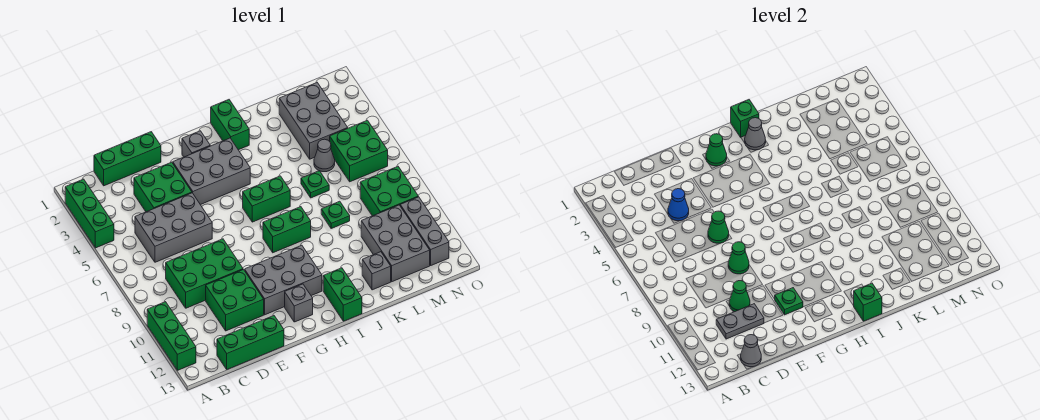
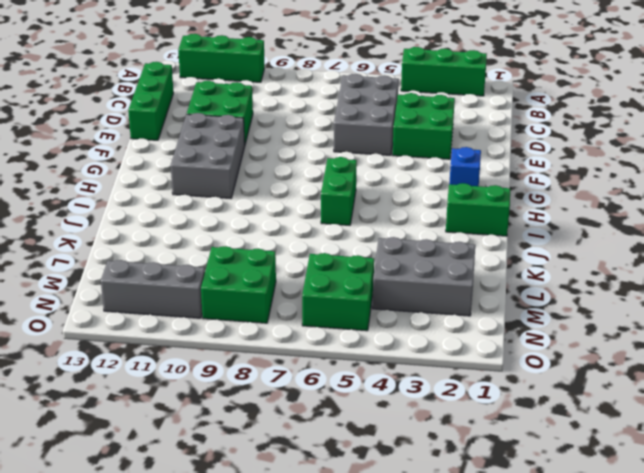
blue 1x1 brick [449,147,481,186] -> grey 1x1 brick [182,131,210,157]
none -> green 1x3 brick [94,132,161,186]
none -> green 2x3 brick [166,239,243,308]
none -> grey 2x3 brick [173,138,250,205]
none -> grey 1x1 brick [285,284,313,322]

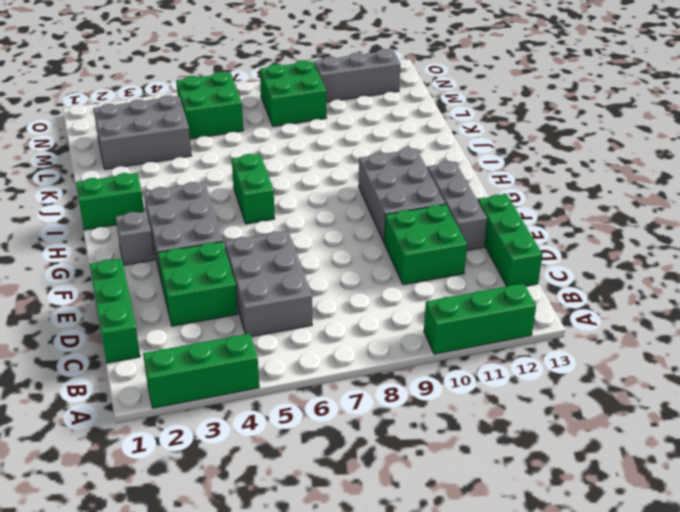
grey 1x3 brick [427,162,487,250] -> grey 1x1 brick [285,284,313,322]
none -> green 2x3 brick [166,239,243,308]
none -> green 1x2 brick [263,207,311,253]
none -> green 1x2 brick [323,268,362,321]
none -> green 1x1 plate [301,171,329,198]

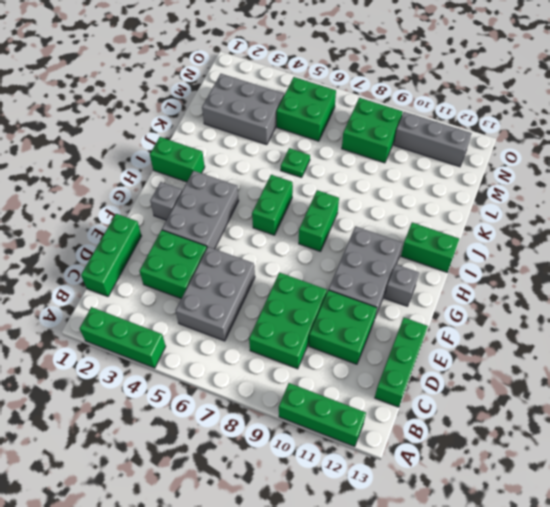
none -> green 1x1 plate [321,201,350,228]
none -> grey 1x1 brick [362,252,391,290]
none -> grey 1x1 cone [314,139,335,172]
none -> grey 2x3 brick [361,205,430,282]

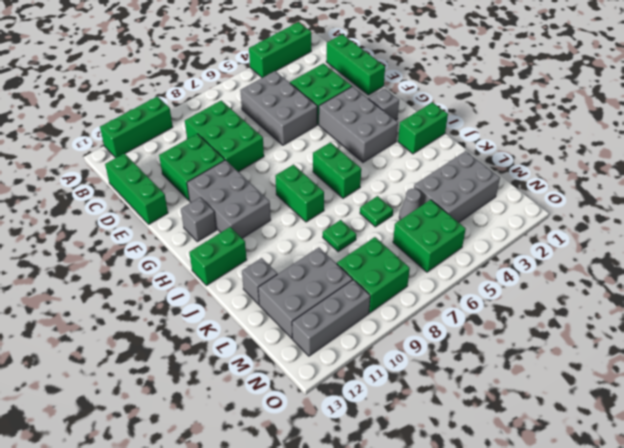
none -> grey 1x2 plate [716,304,764,339]
none -> grey 1x1 cone [741,335,761,367]
none -> blue 1x1 cone [668,189,689,221]
none -> green 1x1 cone [729,281,750,312]

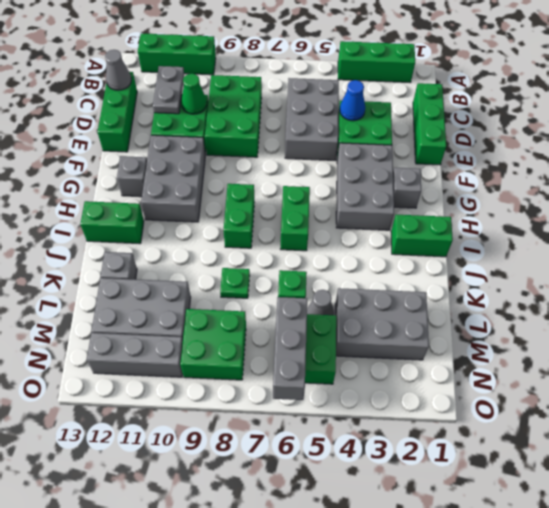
grey 1x3 brick [273,297,307,400] -> none
none -> green 1x1 cone [708,211,729,243]
none -> green 1x1 cone [728,242,749,274]
none -> green 1x1 plate [775,288,803,315]
none -> green 1x1 cone [706,134,727,166]

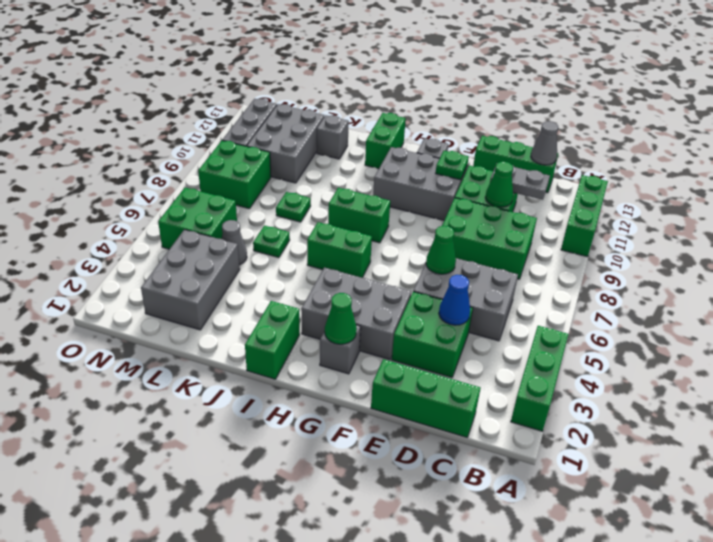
none -> green 1x1 cone [728,242,749,274]
none -> green 1x1 brick [731,100,759,137]
none -> grey 1x1 cone [745,118,766,150]
none -> green 1x1 brick [854,283,882,321]

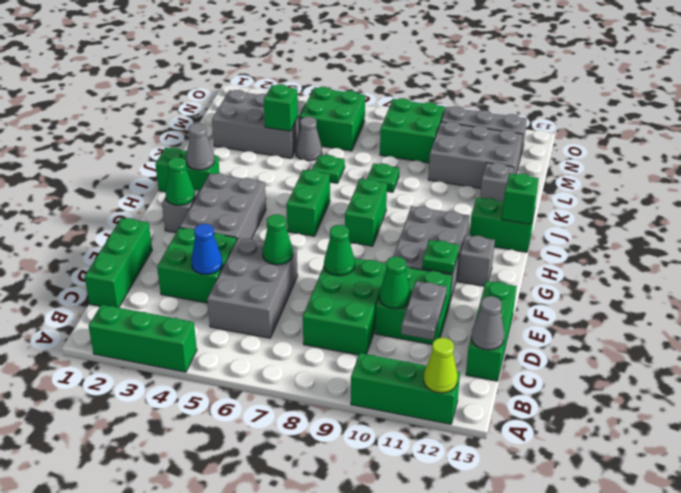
lime 1x1 cone [424,338,458,393] -> none
green 1x1 brick [264,84,298,131] -> green 1x1 brick moved to [731,100,759,137]

